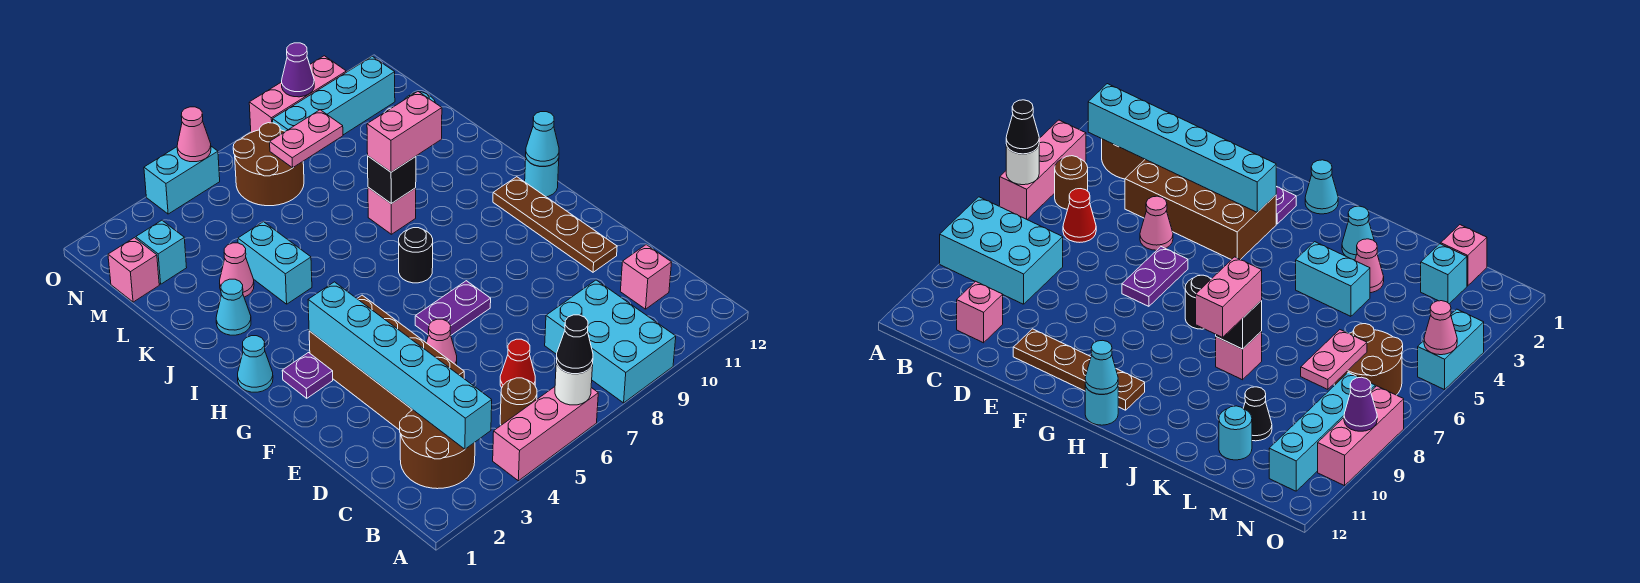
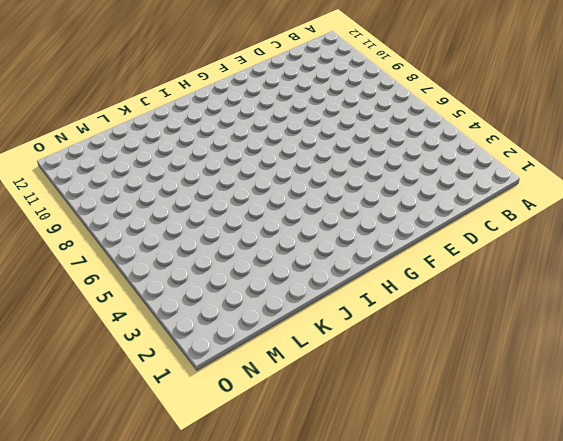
none -> pink 1x3 brick [493,387,598,481]
none -> cyan 2x3 brick [545,280,676,403]
none -> brown 2x2 round brick [400,410,475,489]
none -> brown 1x1 round brick [500,378,537,425]

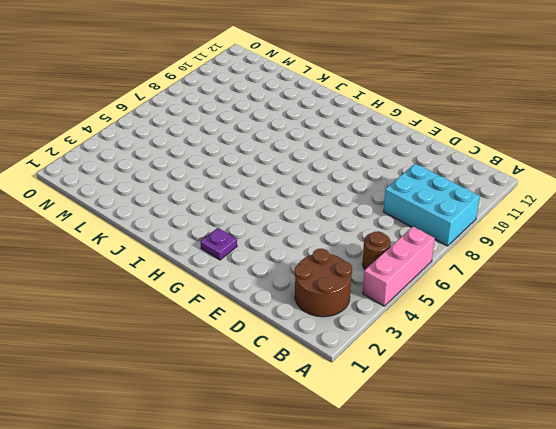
none -> red 1x1 cone [500,339,535,388]
none -> pink 1x1 brick [620,245,672,309]
none -> brown 2x4 brick [309,295,464,430]
none -> pink 1x1 cone [426,319,457,365]

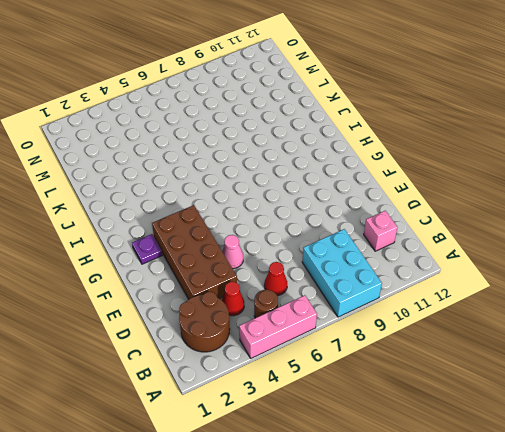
red 1x1 cone [222,282,244,316] -> none
none -> brown 1x4 plate [493,177,617,272]
none -> purple 1x2 plate [415,281,491,335]
none -> cyan 1x1 cone [238,336,273,392]
none -> black 1x1 round brick [399,228,433,283]

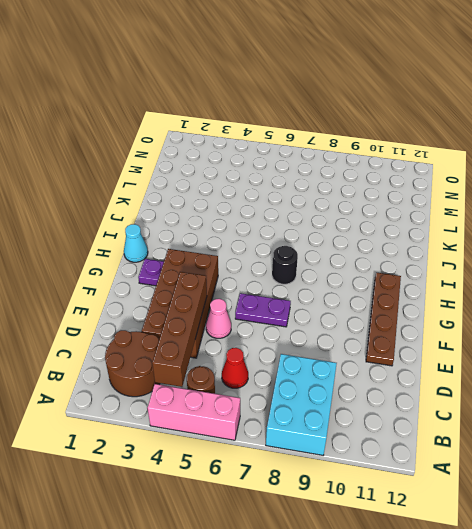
brown 1x4 brick [152,272,207,387] -> none
none -> pink 1x1 brick [620,245,672,309]
none -> cyan 1x1 round brick [525,158,559,197]
none -> cyan 1x1 cone [216,279,251,335]
none -> cyan 1x2 brick [238,222,312,304]

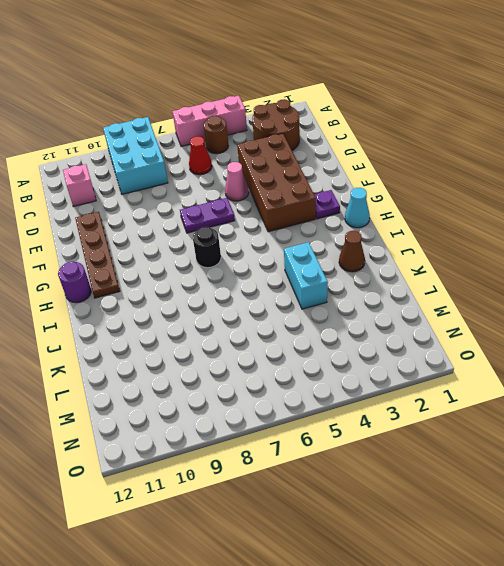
purple 1x1 round brick [58,262,91,303] -> cyan 1x1 round brick [525,158,559,197]
brown 1x1 cone [339,231,365,272] -> cyan 1x1 cone [216,279,251,335]
none -> pink 1x1 brick [368,187,416,234]
none -> pink 1x1 cone [220,243,254,297]
none -> black 1x1 cone [1243,387,1272,441]
none -> cyan 1x1 round brick [1219,406,1252,460]

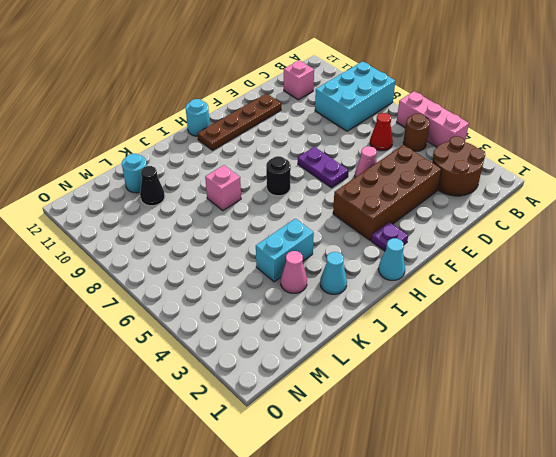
none -> pink 1x1 brick [108,238,159,302]
none -> cyan 1x1 brick [136,220,187,284]
none -> brown 2x2 round brick [233,123,304,206]
none -> cyan 1x4 brick [273,56,395,135]

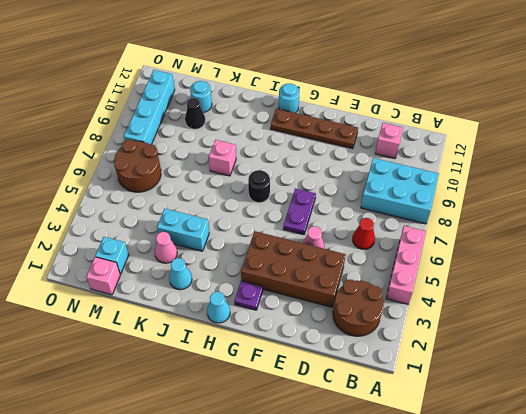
none -> brown 1x1 round brick [500,378,537,425]
none -> cyan 1x2 brick [144,146,220,214]
none -> pink 1x3 brick [249,56,346,132]
none -> white 1x1 round brick [555,360,593,405]

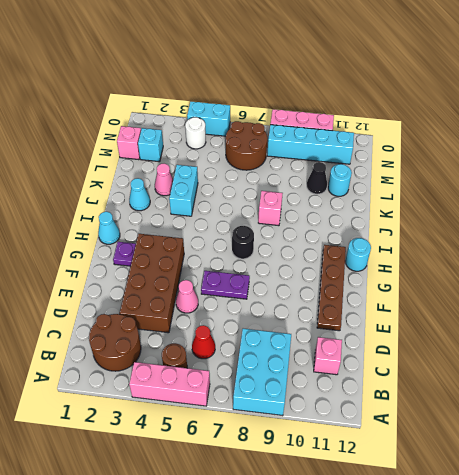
white 1x1 round brick [185,117,206,149] -> white 1x1 round brick moved to [555,360,593,405]
none -> cyan 1x6 brick [308,282,492,449]
none -> cyan 1x1 cone [526,112,559,166]
none -> black 1x1 brick [368,156,416,204]
none -> pink 1x2 plate [270,110,343,168]

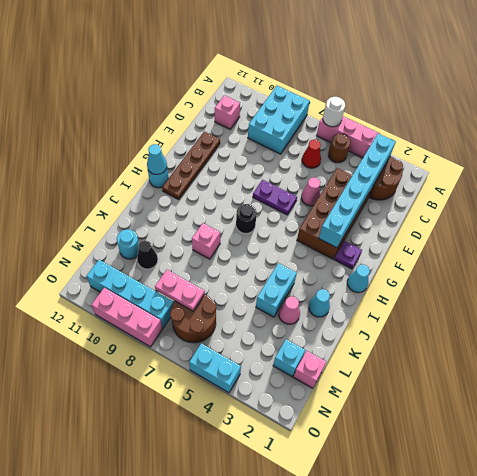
none -> black 1x1 brick [368,156,416,204]
none -> pink 1x1 cone [177,107,211,162]
none -> purple 1x1 cone [282,43,314,97]
none -> black 1x1 cone [556,315,593,374]

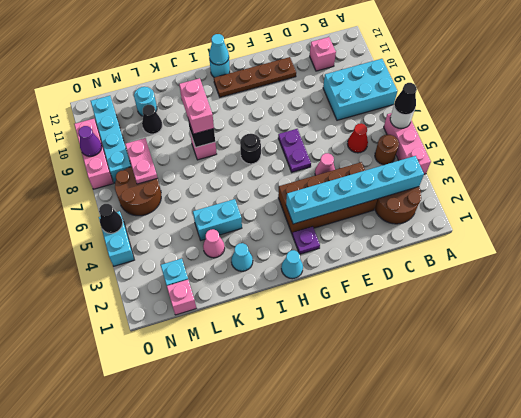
black 1x1 cone [99,204,123,233] -> pink 1x1 cone [177,107,211,162]

